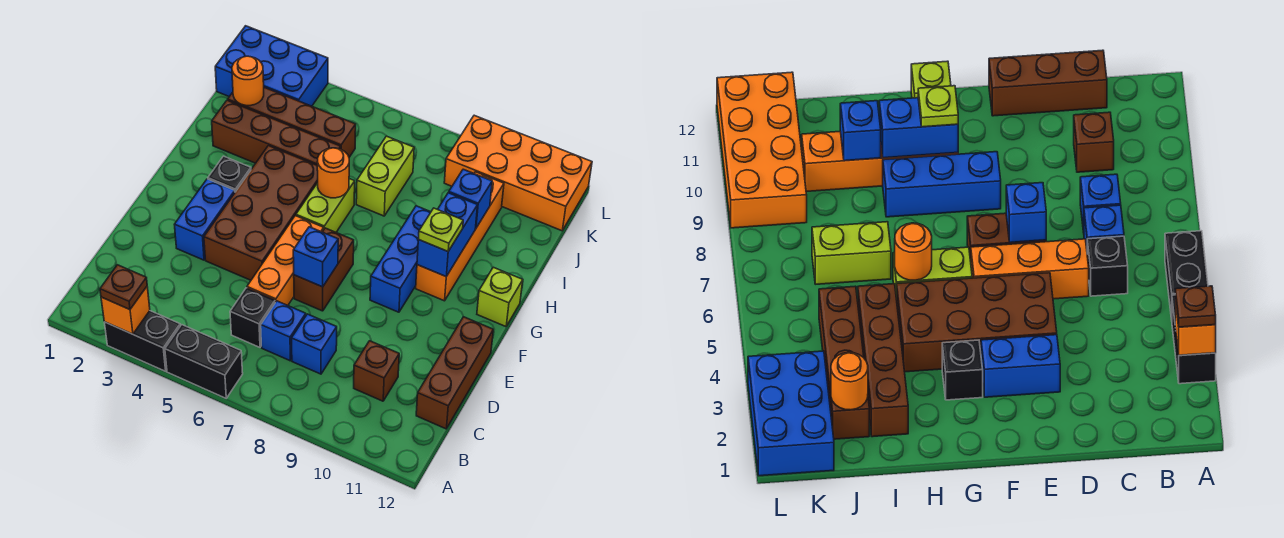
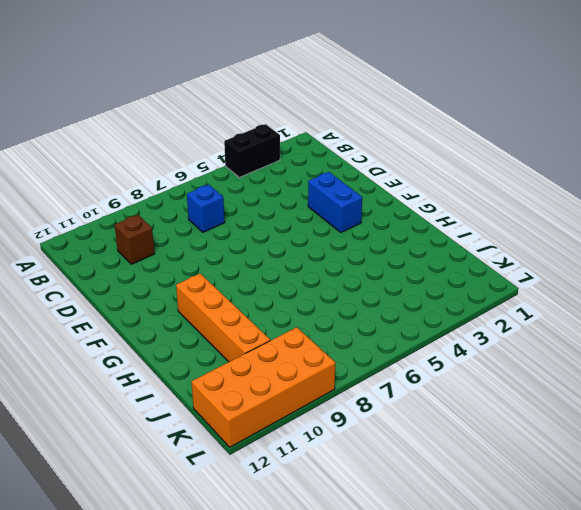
none -> black 1x2 brick [165,325,243,398]
none -> black 1x1 brick [230,288,275,347]
none -> blue 1x1 brick [292,314,337,374]

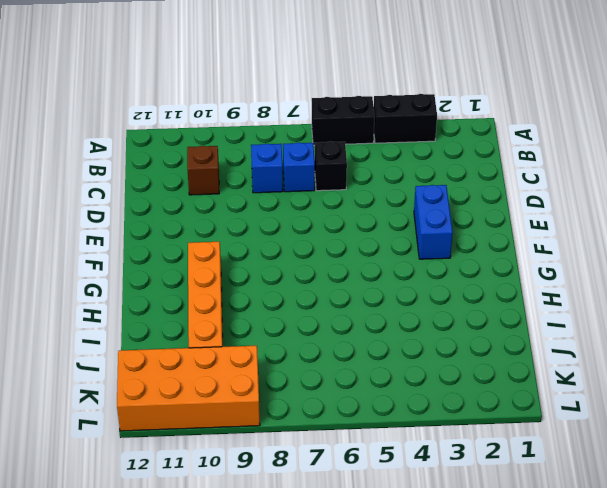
none -> brown 1x3 brick [416,317,493,429]
none -> orange 1x3 brick [247,216,324,305]
none -> brown 2x4 brick [204,146,318,280]

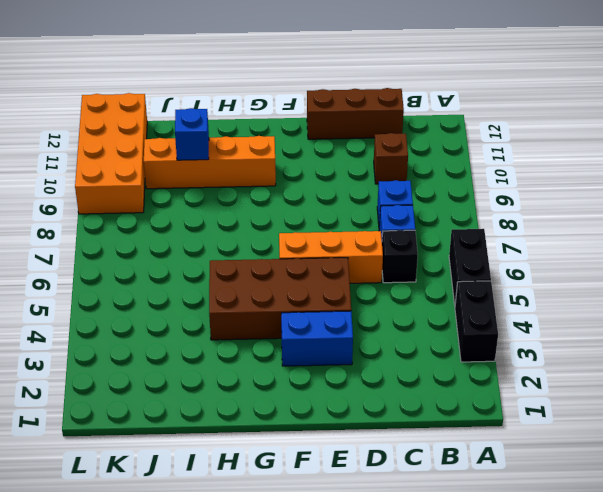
none -> brown 1x2 brick [294,228,354,311]
none -> blue 1x3 brick [370,206,431,312]
none -> black 1x1 brick [208,156,251,192]

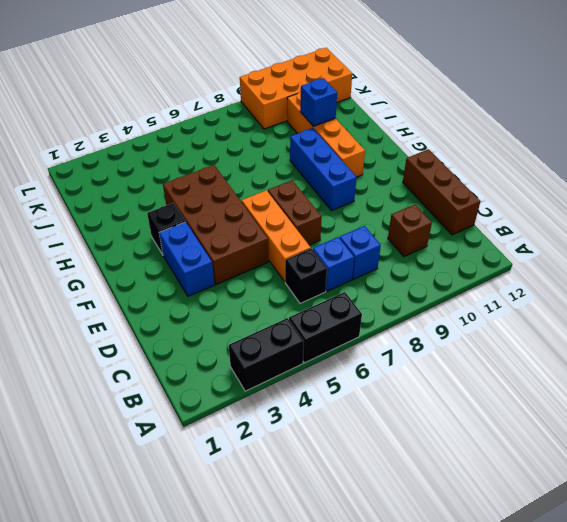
none -> lime 1x2 brick [296,179,355,232]
none -> lime 1x1 brick [477,267,523,327]
none -> brown 1x4 brick [212,100,341,165]

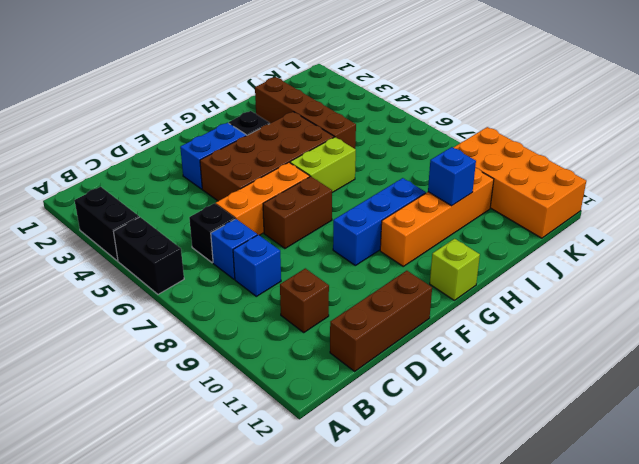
none -> lime 1x2 brick [356,136,414,216]
none -> brown 1x4 brick [228,87,356,157]
none -> blue 2x3 brick [215,26,328,106]

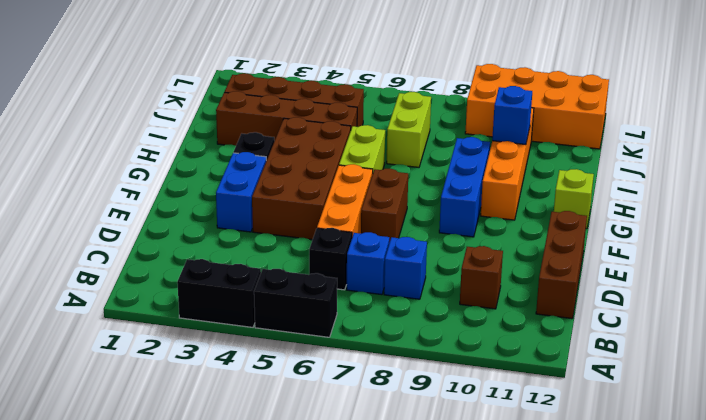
none -> blue 2x3 brick [215,26,328,106]
none -> orange 1x1 brick [101,287,150,334]
none -> blue 1x1 brick [293,227,338,287]

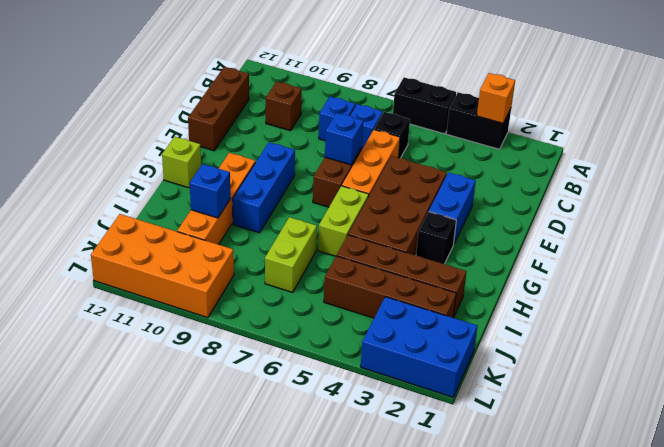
none -> blue 1x2 brick [417,193,478,276]
none -> orange 1x1 round brick [317,148,349,198]
none -> orange 1x1 round brick [232,56,264,106]

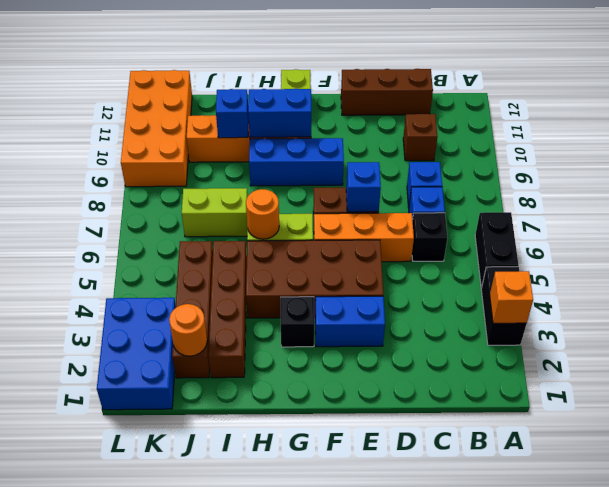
none -> brown 1x1 plate [100,265,147,310]
none -> lime 1x1 plate [418,208,463,251]

